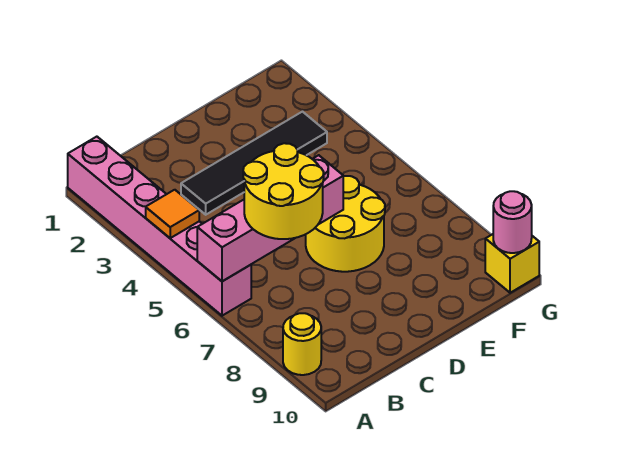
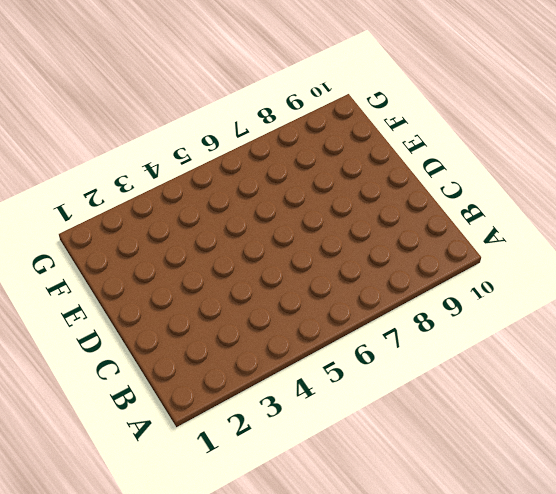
none -> pink 1x6 brick [68,137,251,316]
none -> yellow 1x1 round brick [283,313,321,375]

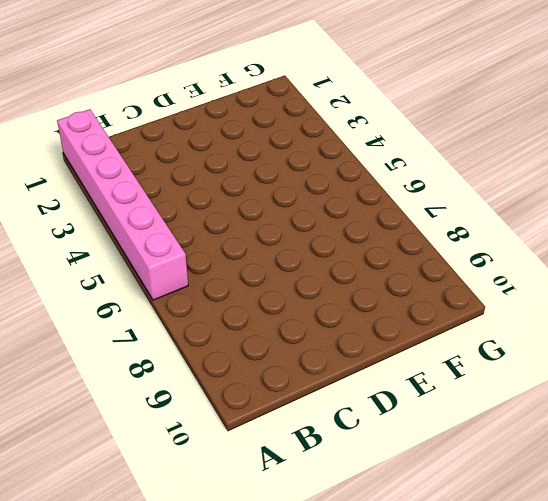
none -> yellow 1x1 round brick [283,313,321,375]
none -> black 1x4 tile [181,112,327,215]

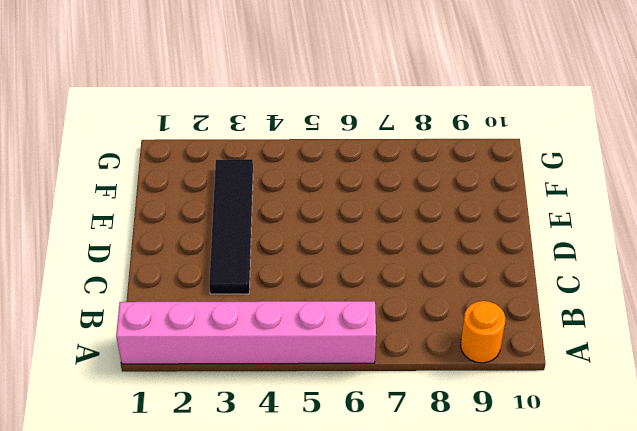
orange 1x1 round brick [460,301,505,363] -> yellow 1x1 round brick [283,313,321,375]
none -> yellow 2x2 round brick [306,176,385,272]
none -> yellow 1x1 brick [485,234,539,293]

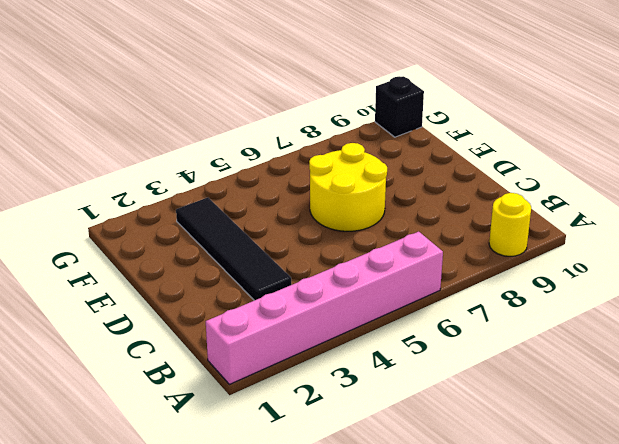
black 1x1 brick [375,76,424,137] -> yellow 1x1 brick [485,234,539,293]
none -> orange 1x1 tile [146,190,199,238]
none -> pink 1x4 brick [197,155,343,281]

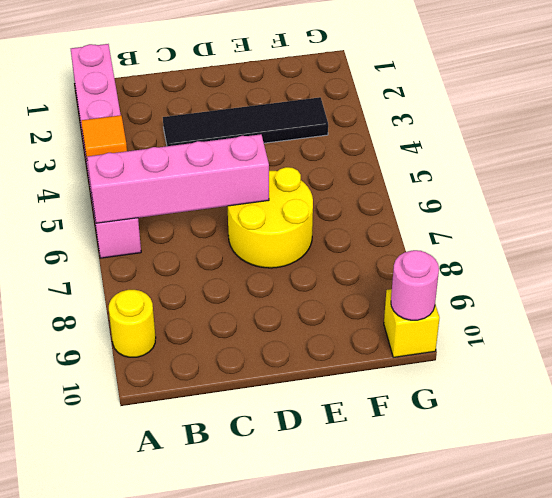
none -> yellow 2x2 round brick [243,143,324,239]

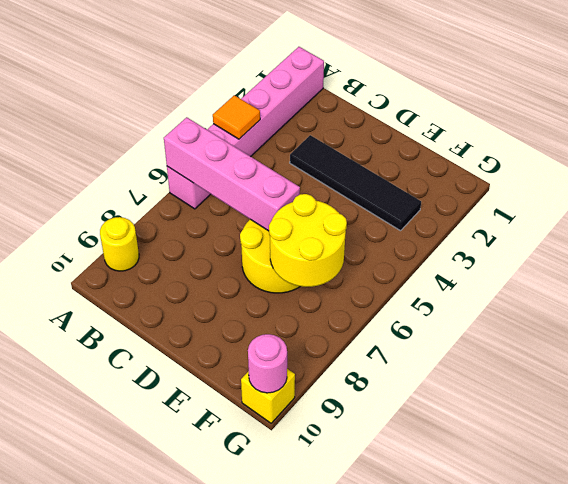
yellow 2x2 round brick [269,194,347,287] -> yellow 2x2 round brick moved to [243,143,324,239]

